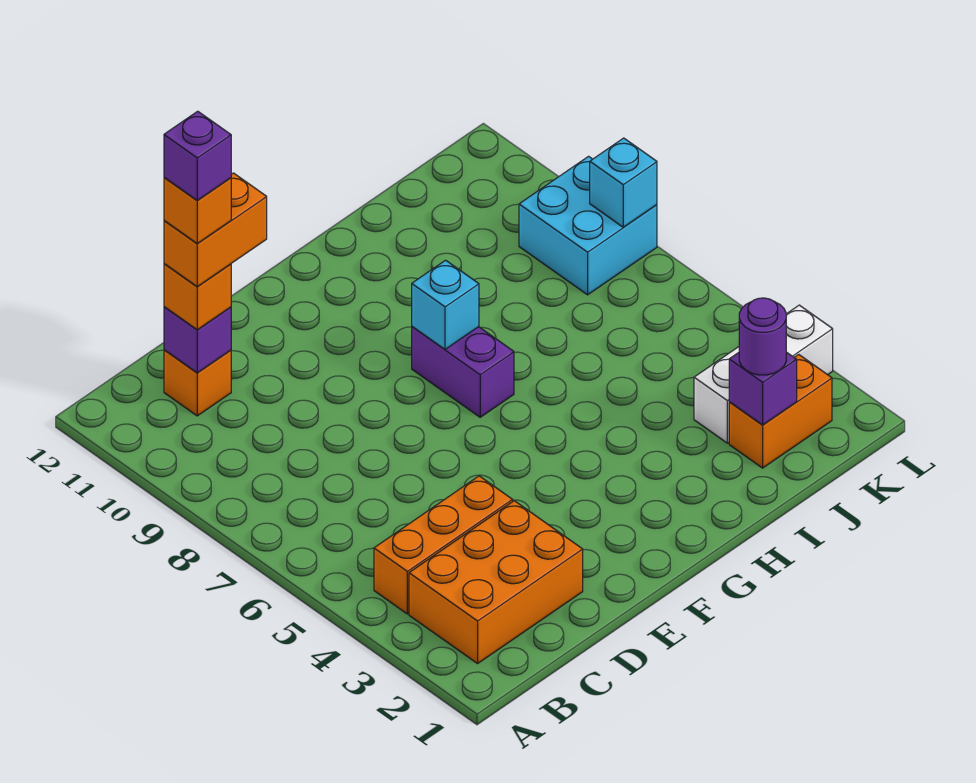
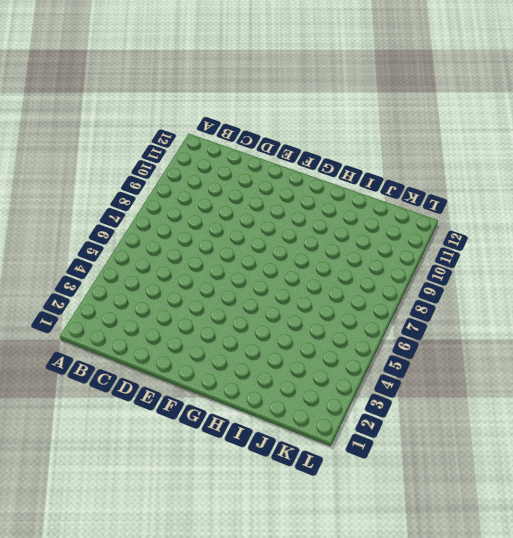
none -> orange 2x3 brick [409,501,583,664]
none -> orange 1x3 brick [374,476,513,614]
none -> orange 1x1 brick [164,350,231,416]

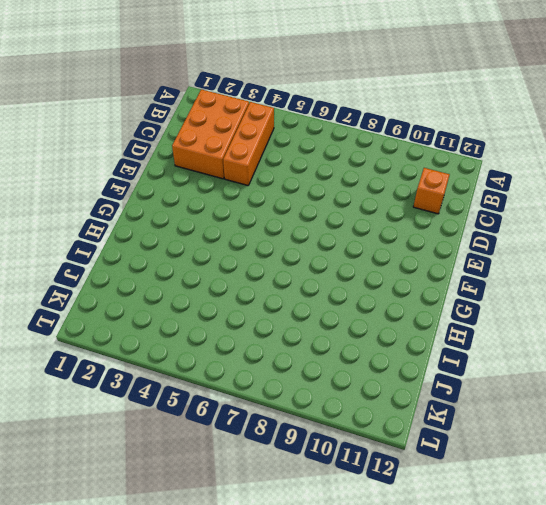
none -> purple 1x2 brick [412,327,514,417]
none -> orange 1x2 brick [729,354,832,468]
none -> white 1x3 brick [694,305,833,443]

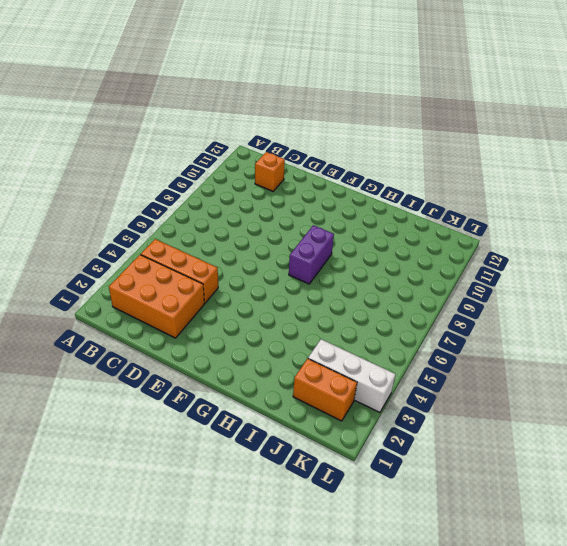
none -> cyan 2x2 brick [519,156,657,295]
none -> purple 1x1 brick [164,307,231,373]
none -> cyan 1x1 brick [412,260,479,349]

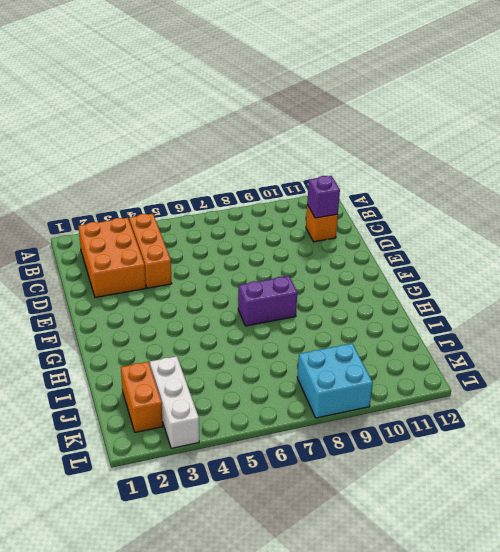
none -> cyan 1x1 brick [412,260,479,349]
none -> purple 1x1 brick [729,352,797,425]
none -> cyan 1x1 brick [590,138,657,227]

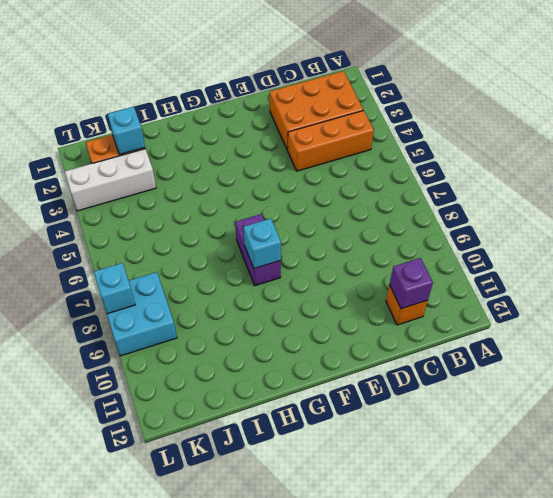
cyan 1x1 brick [108,107,145,155] -> purple 1x1 brick [729,352,797,425]
none -> orange 1x1 brick [164,264,231,330]
none -> purple 1x1 round brick [739,298,786,375]
none -> orange 1x2 brick [164,173,267,286]

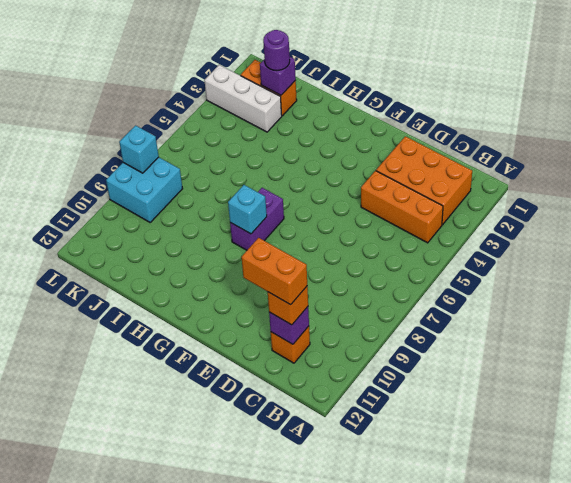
none -> orange 1x1 brick [164,178,231,244]
none -> purple 1x1 brick [164,111,231,201]

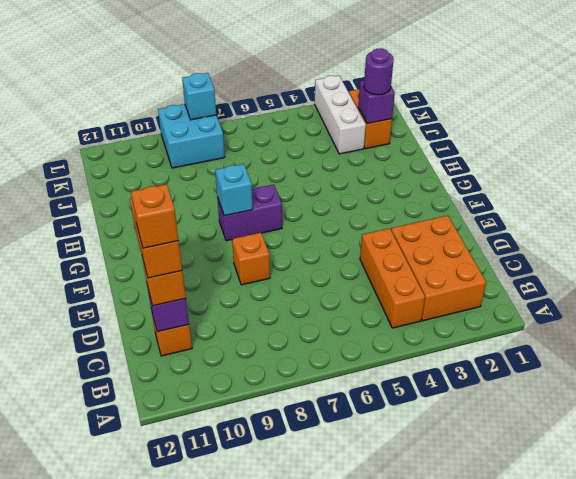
orange 1x1 brick [232,233,270,285] -> none
none -> purple 1x1 brick [164,111,231,201]

